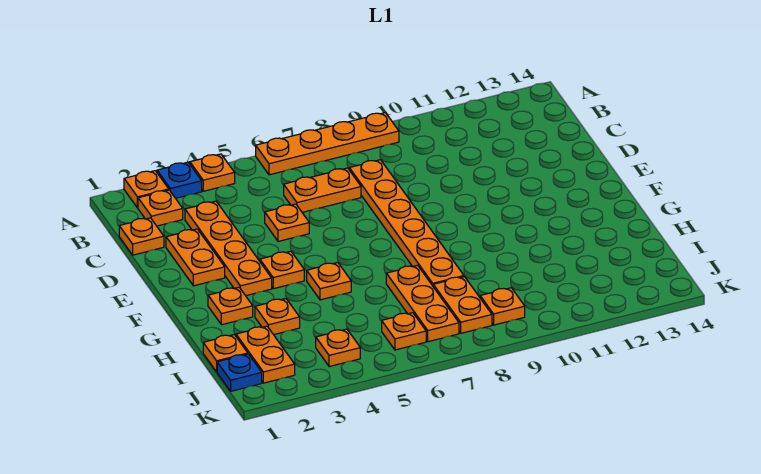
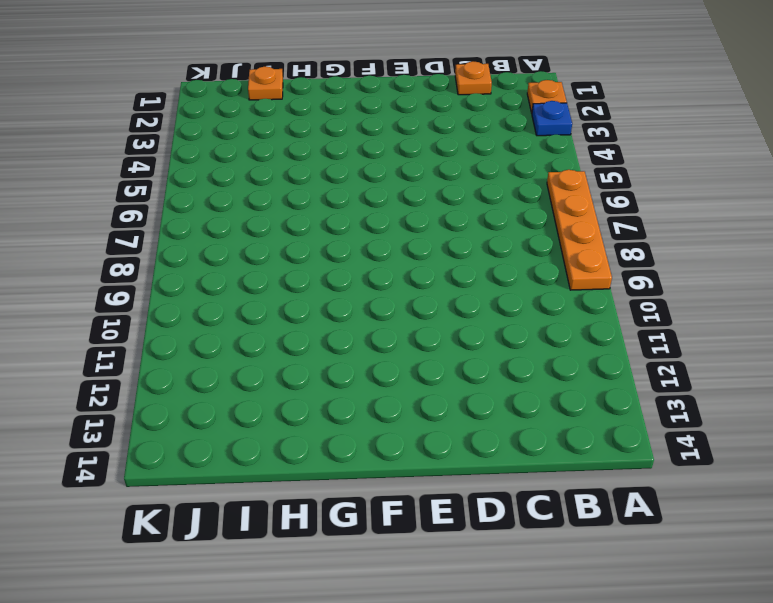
none -> orange 1x1 plate [190,154,235,191]
none -> orange 1x1 plate [138,190,183,226]
none -> orange 1x4 plate [185,201,272,296]

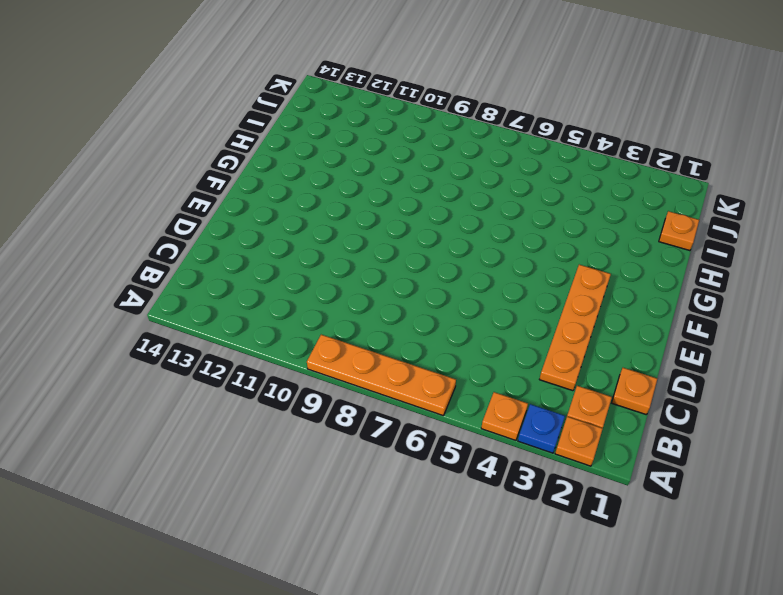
none -> orange 1x2 plate [284,168,361,212]
none -> orange 1x6 plate [349,160,464,286]
none -> orange 1x2 plate [166,229,225,286]

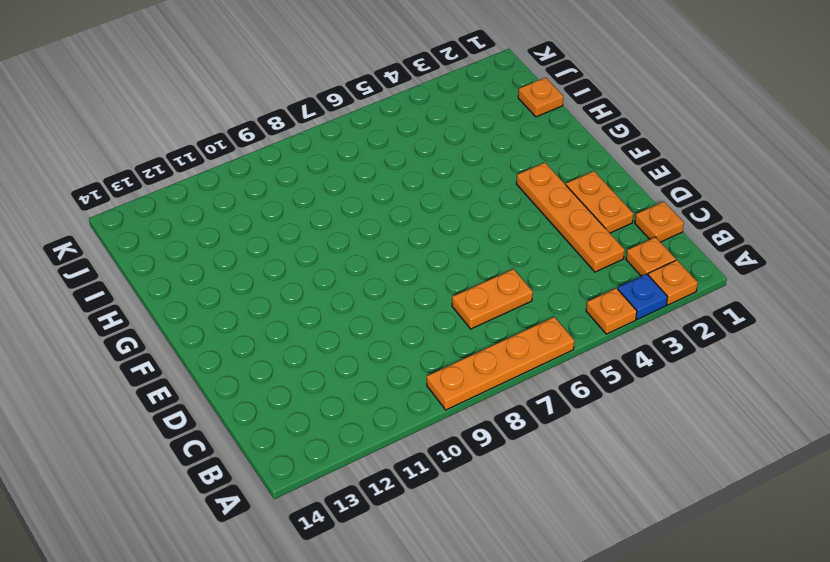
none -> orange 1x6 plate [349,160,464,286]
none -> orange 1x1 plate [265,204,309,241]
none -> orange 1x1 plate [260,251,304,289]

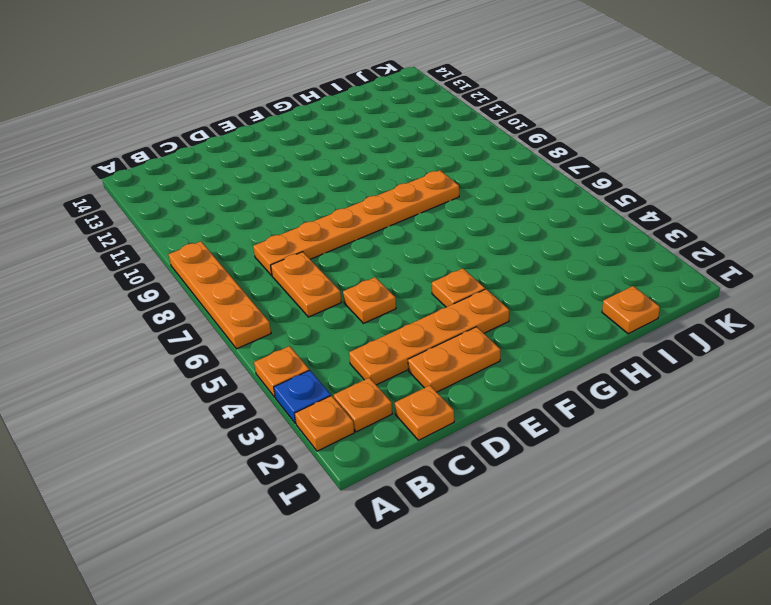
none -> orange 1x1 plate [208,287,253,325]
none -> orange 1x1 plate [307,263,351,300]
none -> orange 1x1 plate [255,299,300,335]

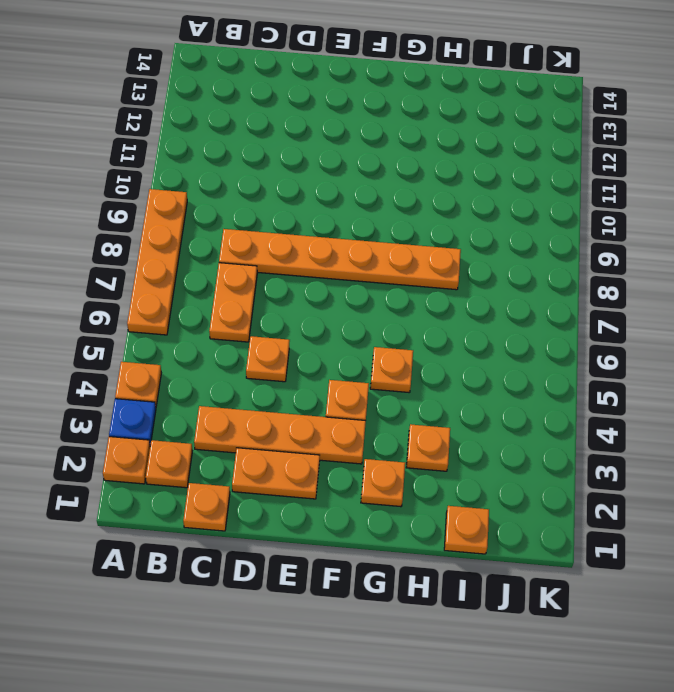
none -> orange 1x3 plate [386,265,459,342]
none -> orange 1x2 plate [236,326,295,383]
none -> orange 1x2 plate [433,277,492,333]

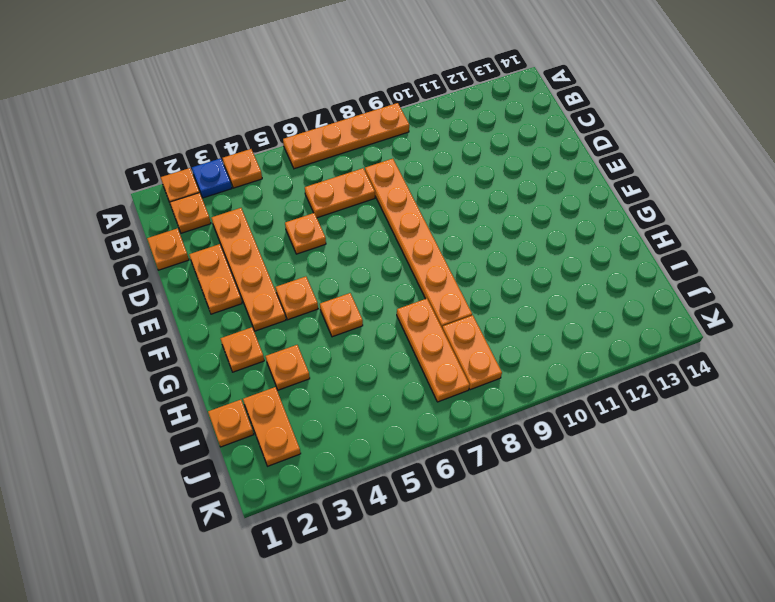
none -> blue 1x1 plate [217,354,262,391]
none -> orange 1x1 plate [316,329,360,367]
none -> orange 1x1 plate [382,313,426,350]

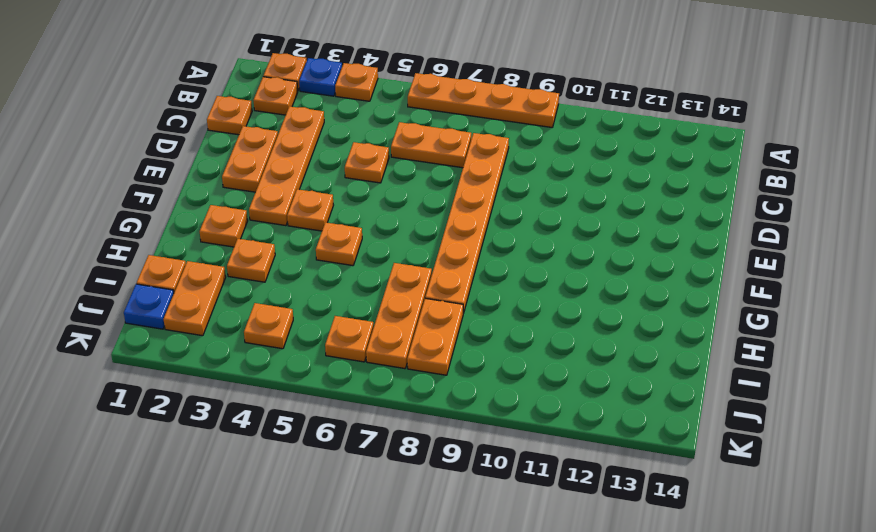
none -> orange 1x1 plate [480,288,525,325]

